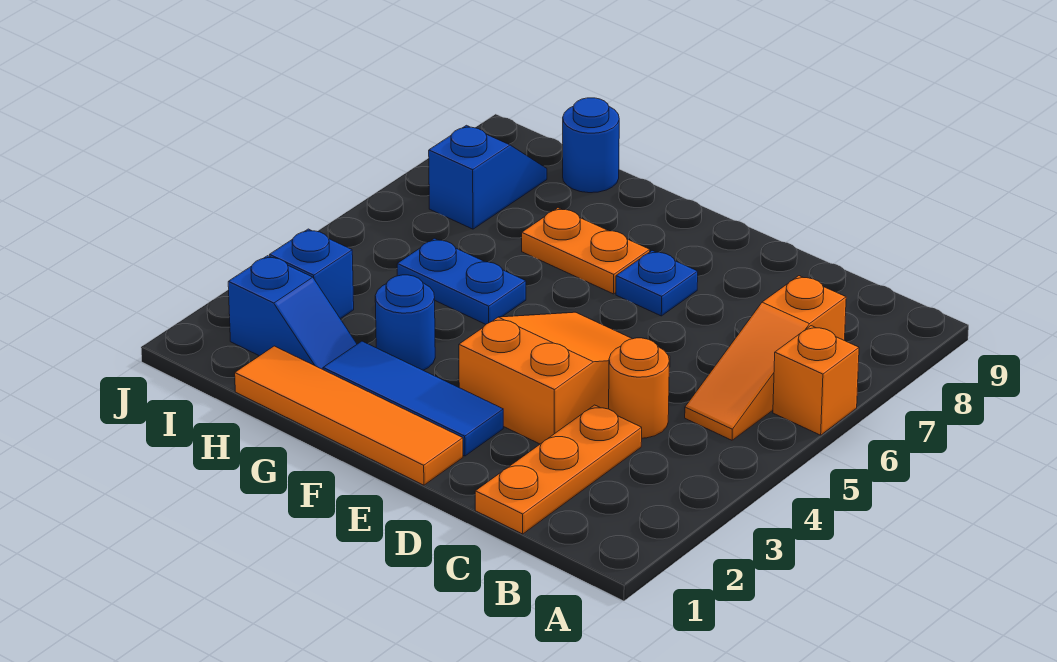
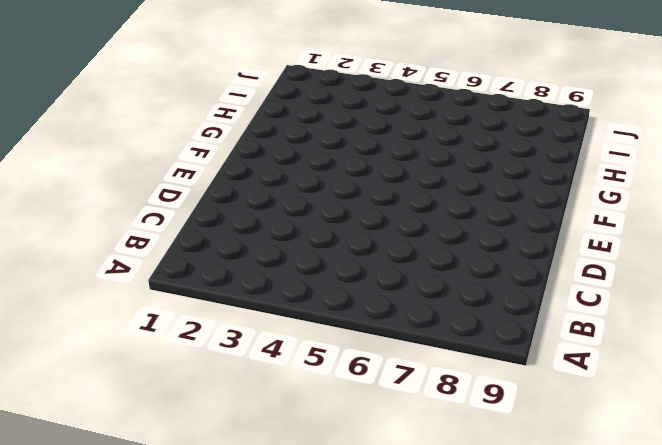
none -> orange 1x1 brick [773,326,859,435]
none -> orange 1x3 slope [685,276,846,440]
none -> orange 1x3 plate [475,405,642,534]

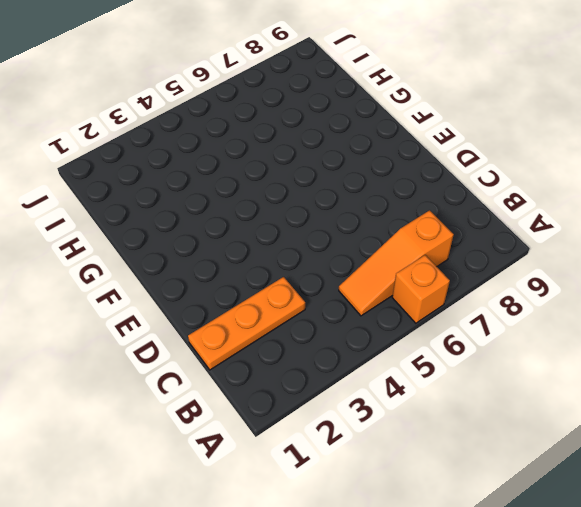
none -> orange 1x1 round brick [609,338,669,438]
none -> orange 2x3 slope [459,312,670,444]
none -> orange 1x4 tile [235,346,463,485]

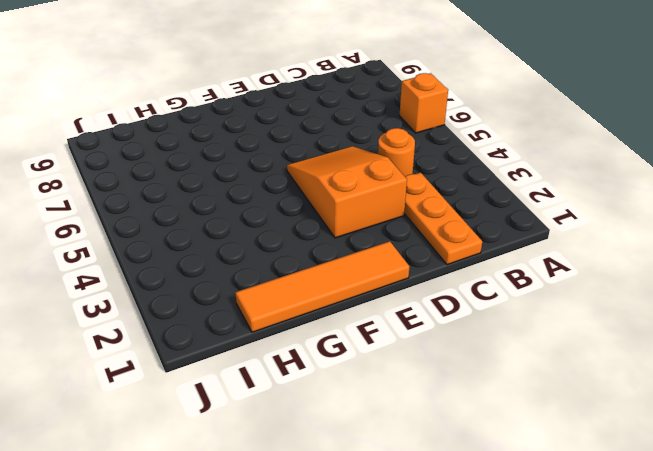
none -> orange 1x3 slope [685,276,846,440]
none -> blue 1x3 tile [323,341,503,456]
none -> blue 1x1 plate [616,251,698,316]

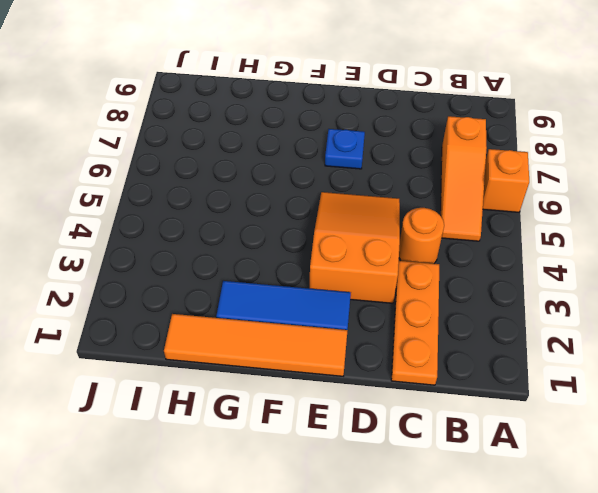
none -> orange 1x2 plate [522,208,650,294]
none -> blue 1x1 round brick [375,275,435,370]
none -> blue 1x2 plate [397,238,526,324]

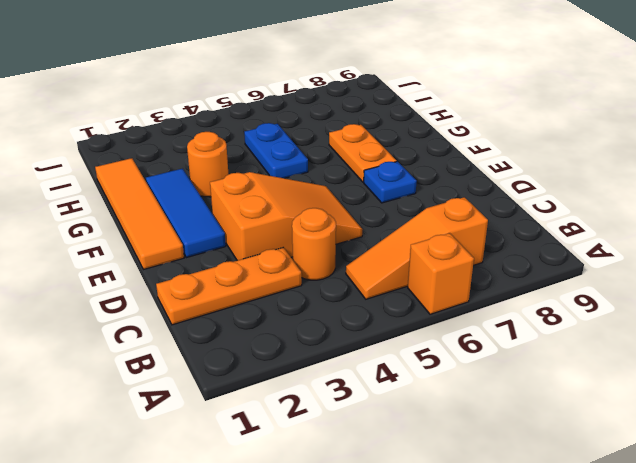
orange 1x1 round brick [187,132,228,197] -> blue 1x1 round brick [375,275,435,370]
none -> blue 1x2 slope [228,256,357,369]
none -> blue 1x1 round brick [563,98,619,193]
none -> blue 1x1 brick [270,229,354,319]

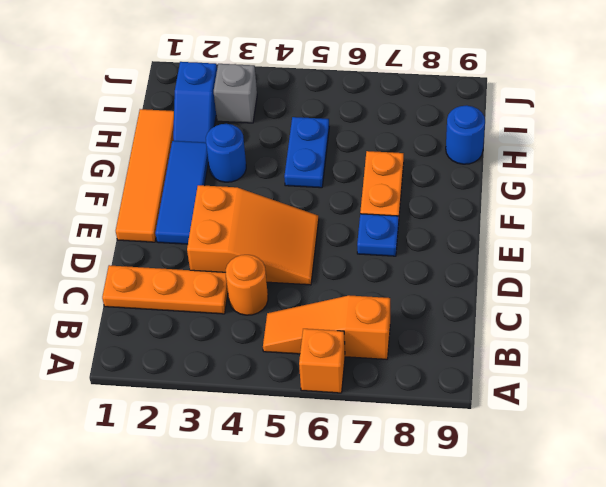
grey 1x1 brick [214,64,257,123] -> blue 1x1 brick [270,229,354,319]
none -> blue 1x2 slope [429,125,547,229]

